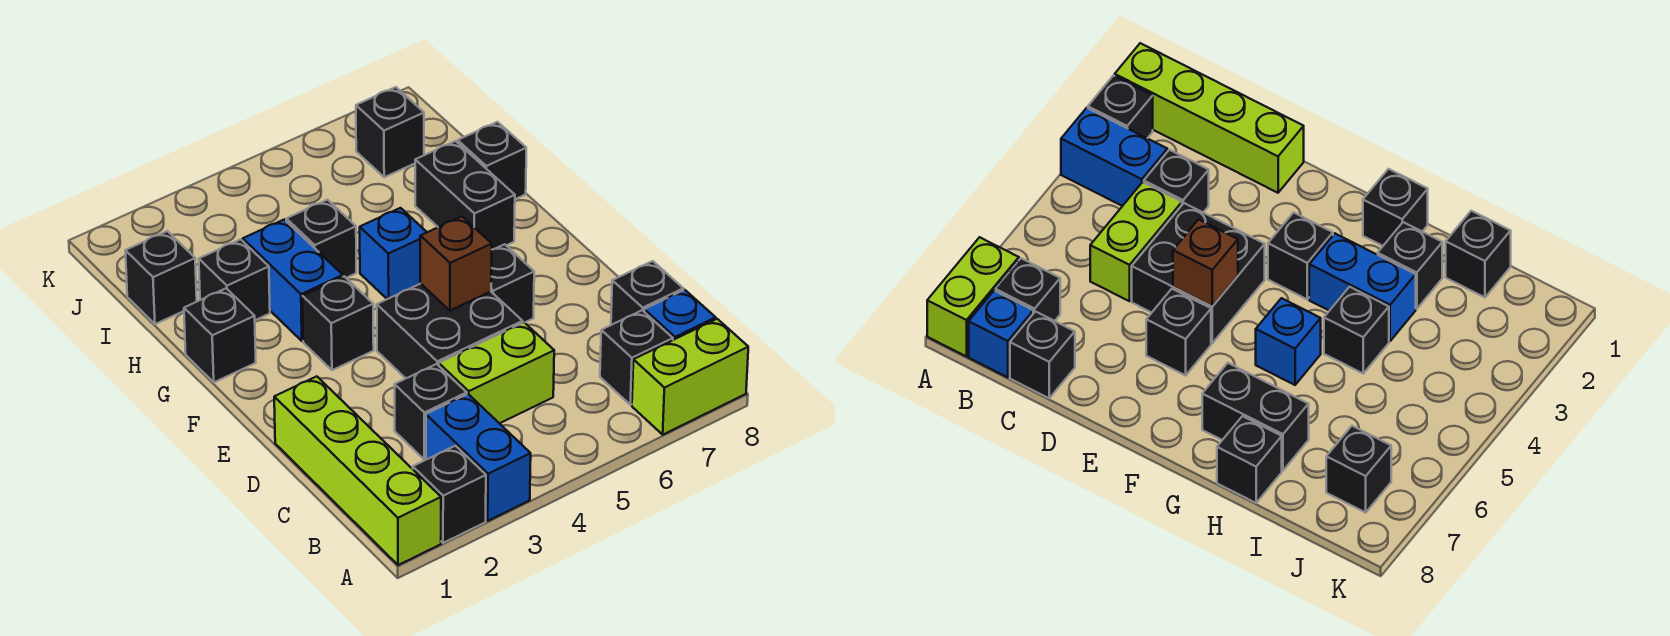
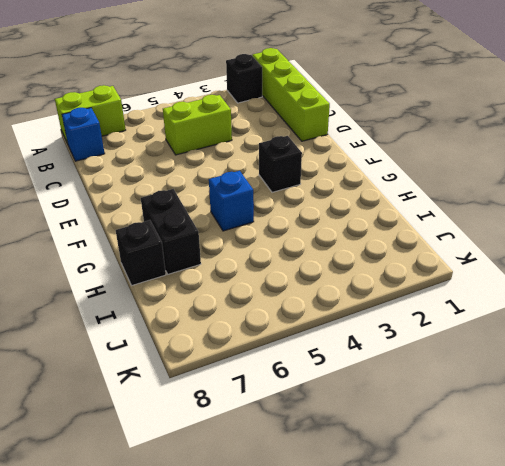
none -> blue 1x2 brick [426,394,531,521]
none -> black 1x1 brick [600,310,673,405]
none -> black 1x1 brick [395,364,467,460]

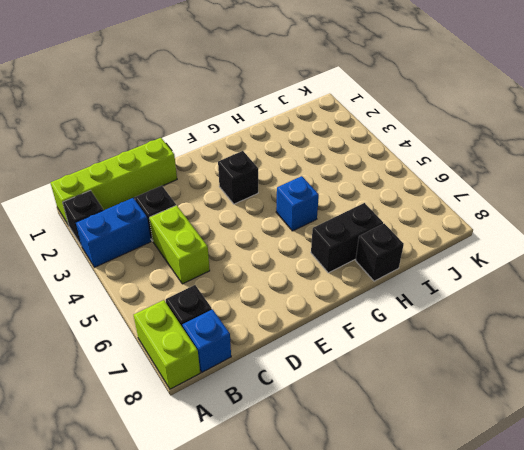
none -> black 1x1 brick [611,261,683,325]
none -> black 2x2 brick [377,284,523,378]
none -> black 1x1 brick [491,244,534,323]

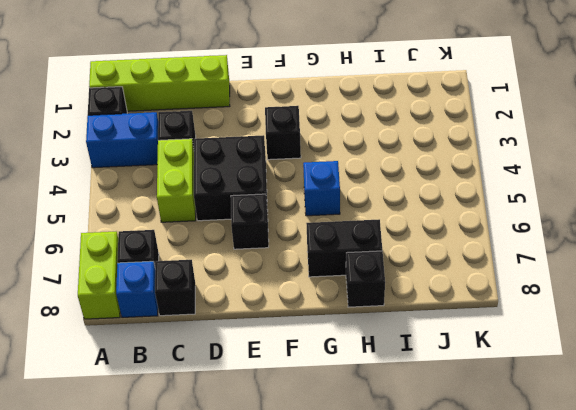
none -> black 1x1 brick [184,288,256,382]
none -> blue 1x2 brick [243,220,343,341]
none -> black 1x1 brick [199,240,270,320]

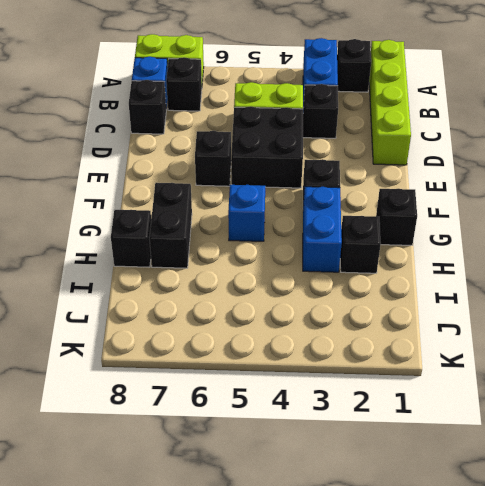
none -> black 1x1 brick [286,200,356,278]
none -> black 1x1 brick [125,231,197,324]
none -> black 1x1 brick [356,87,424,177]

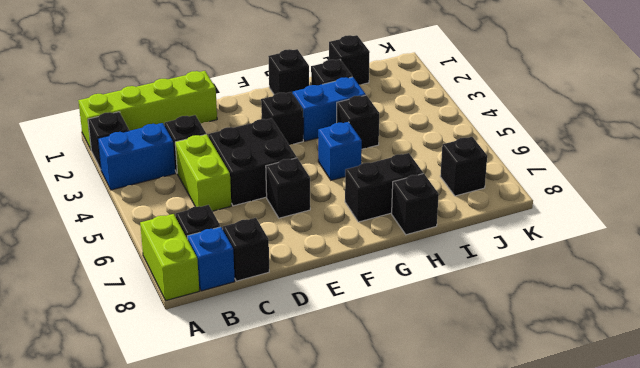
none -> brown 1x1 brick [420,216,492,311]

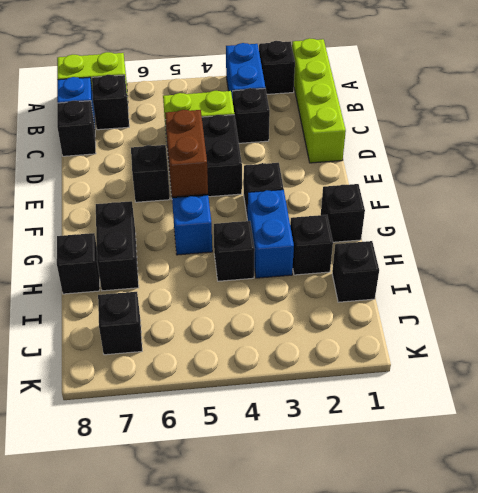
brown 1x2 brick [165,110,208,197] -> brown 1x1 brick [420,216,492,311]

